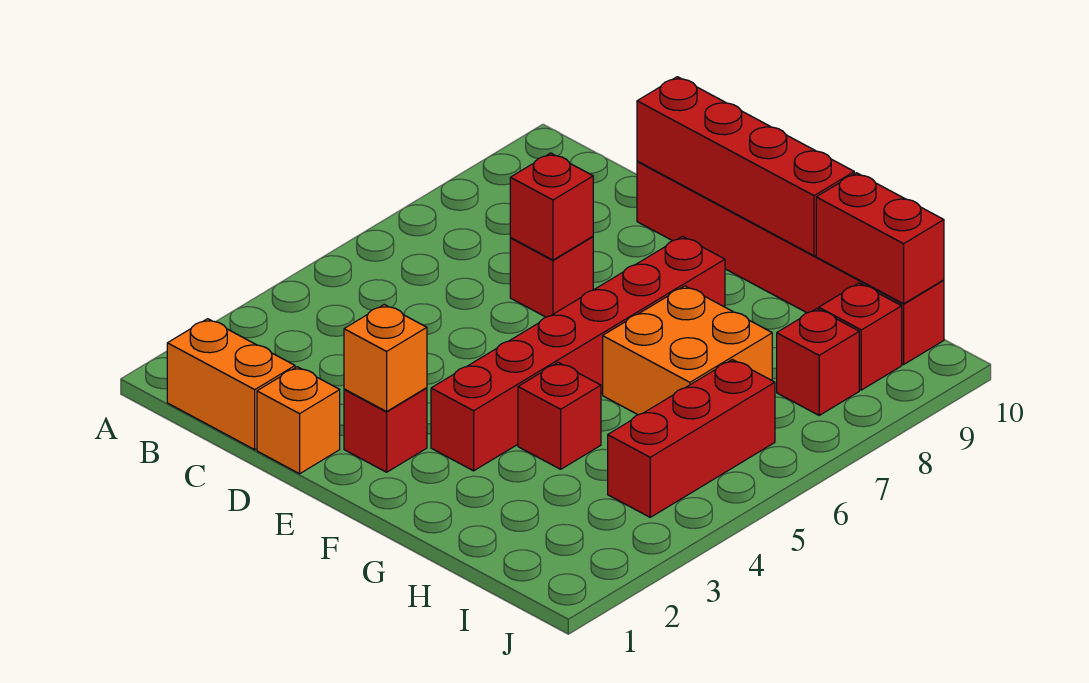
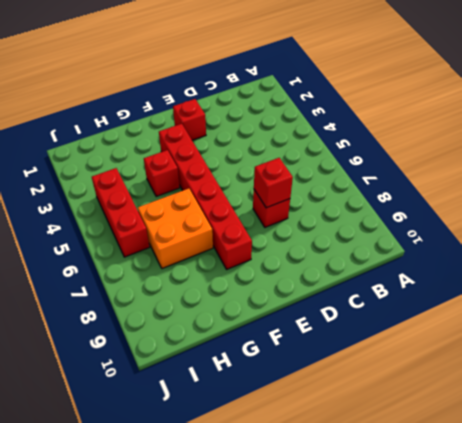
none -> orange 1x2 brick [167,319,295,450]
none -> orange 1x1 brick [257,367,340,474]
none -> red 1x6 brick [637,161,944,364]

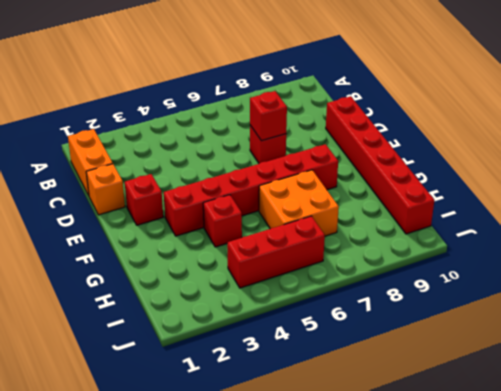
none -> red 1x1 brick [777,309,859,415]
none -> red 1x1 brick [819,283,902,390]
none -> red 1x4 brick [637,77,854,256]

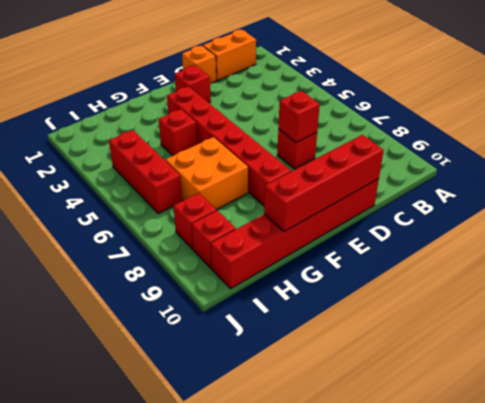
none -> orange 1x1 brick [344,305,427,411]
none -> red 1x2 brick [816,173,944,304]

